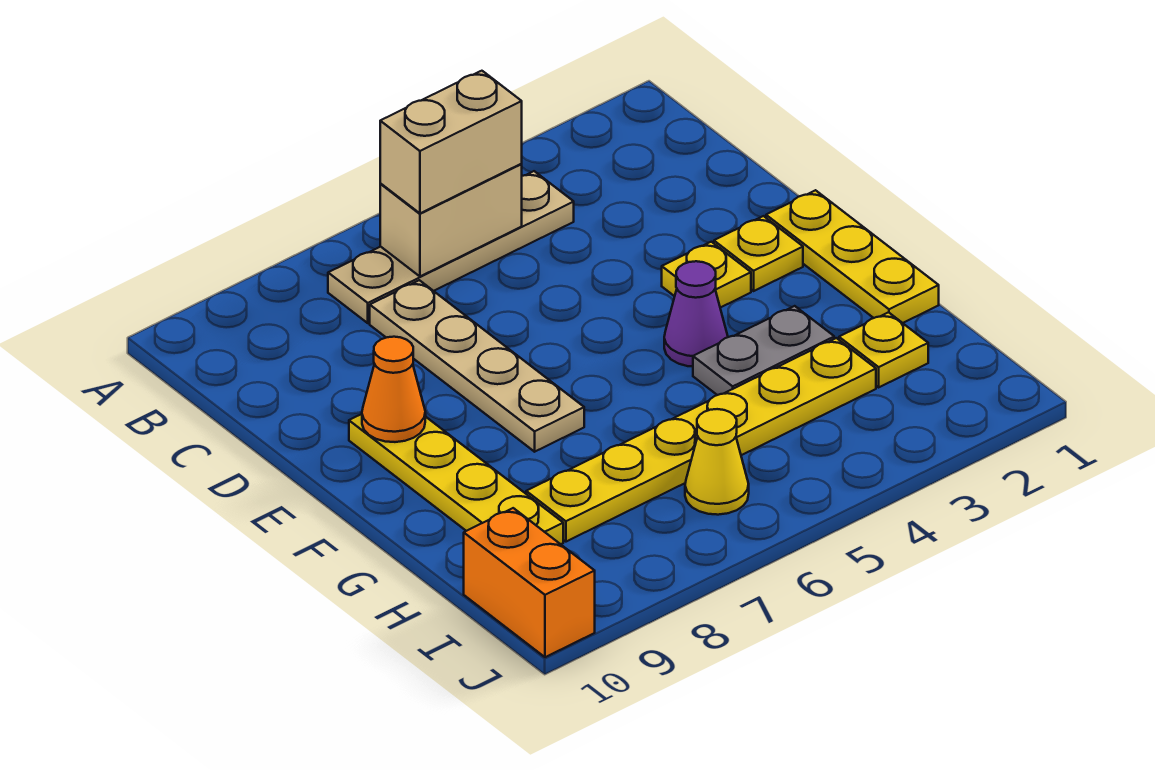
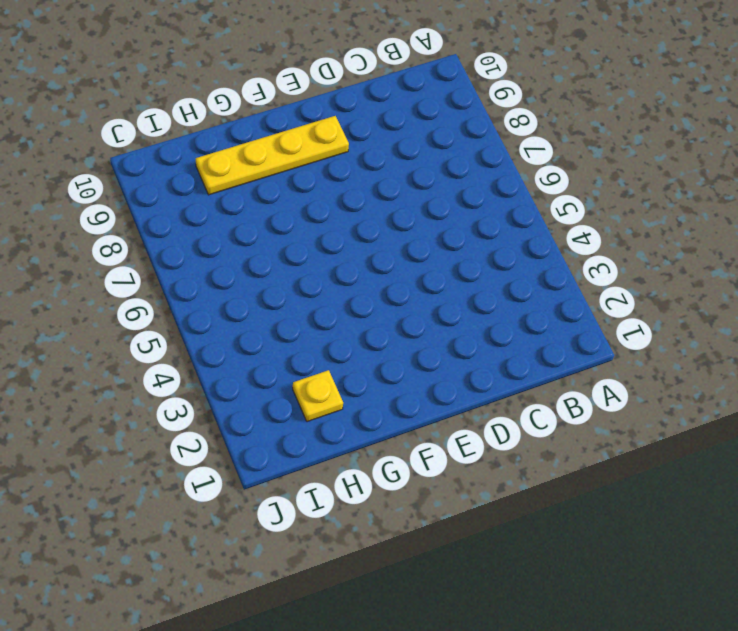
none -> tan 1x4 plate [328,171,574,323]
none -> tan 1x4 plate [370,280,584,452]
none -> yellow 1x3 plate [766,190,939,323]

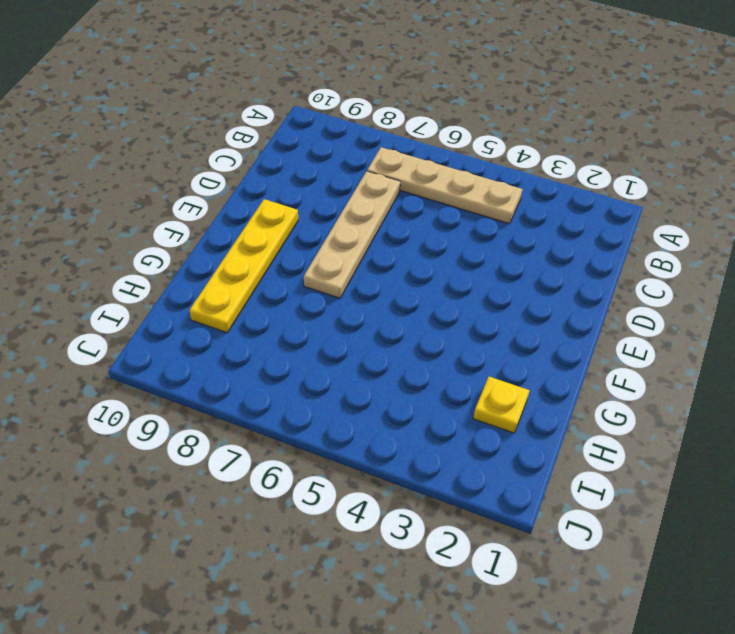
none -> yellow 1x3 plate [766,190,939,323]
none -> yellow 1x1 plate [714,216,803,291]
none -> yellow 1x1 plate [662,242,751,308]

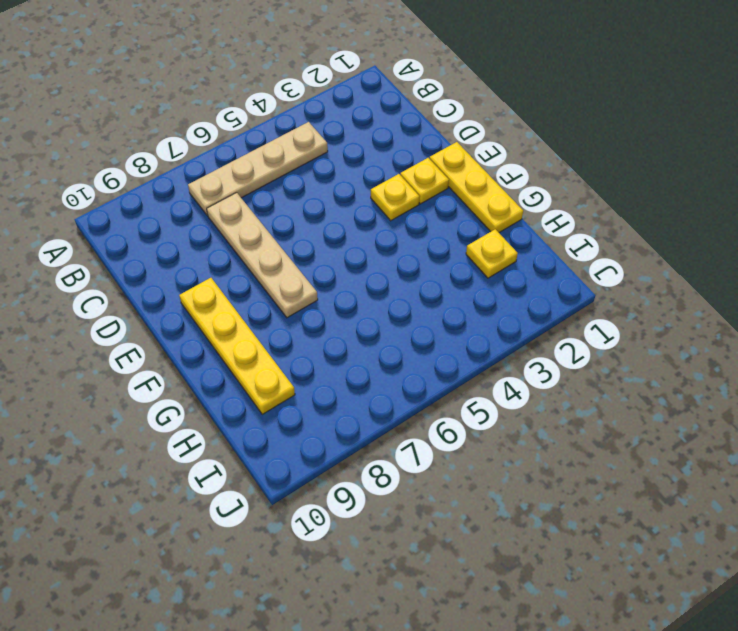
none -> purple 1x1 cone [664,261,728,367]
none -> grey 1x2 plate [693,306,834,395]
none -> yellow 1x6 plate [526,338,876,542]

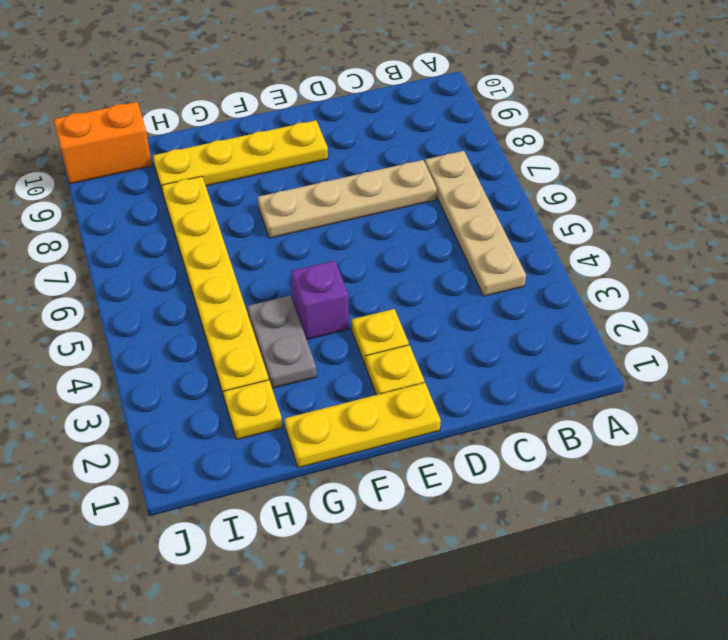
purple 1x1 brick [291,261,349,340] -> purple 1x1 cone [664,261,728,367]
none -> yellow 1x1 cone [685,409,749,515]
none -> tan 1x2 brick [380,164,522,276]
none -> orange 1x1 cone [362,337,425,442]

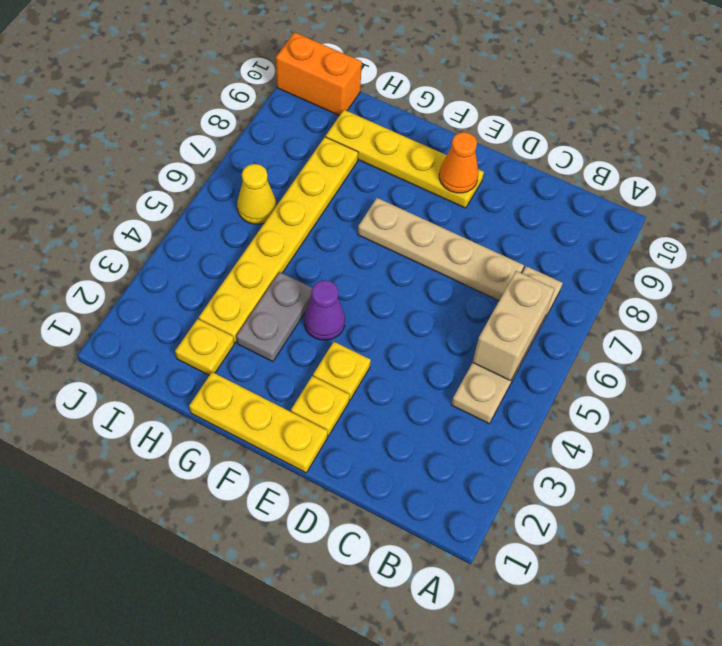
none -> tan 1x2 brick [380,71,522,213]

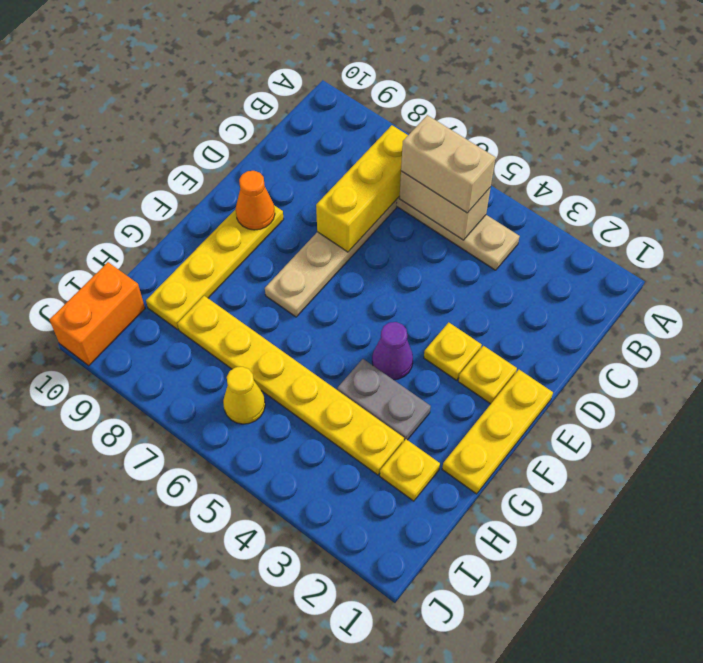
yellow 1x3 brick [316,125,408,252] -> none

